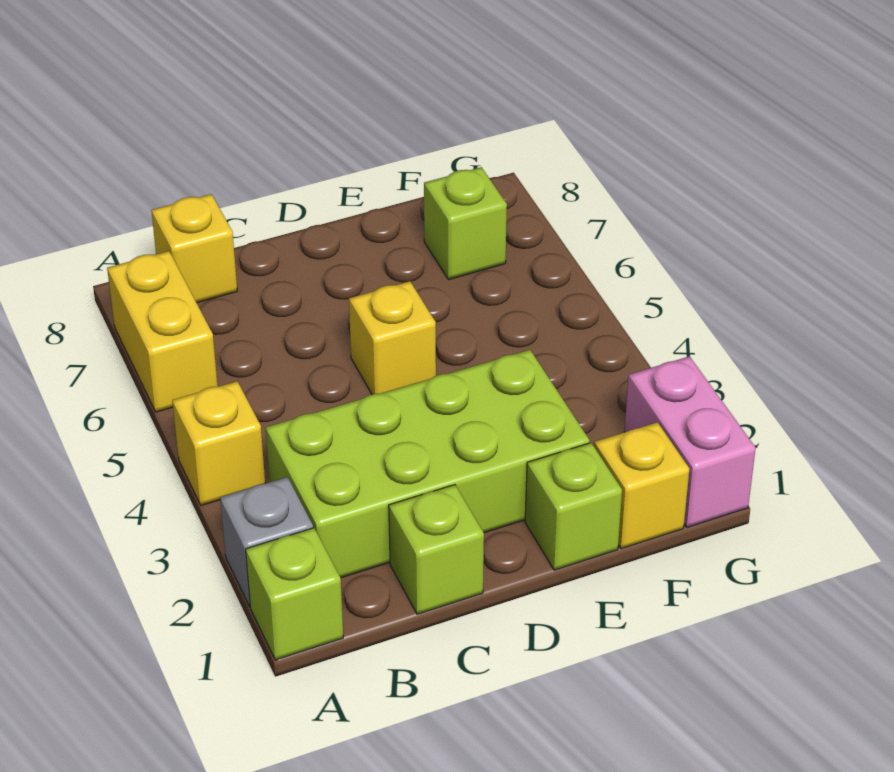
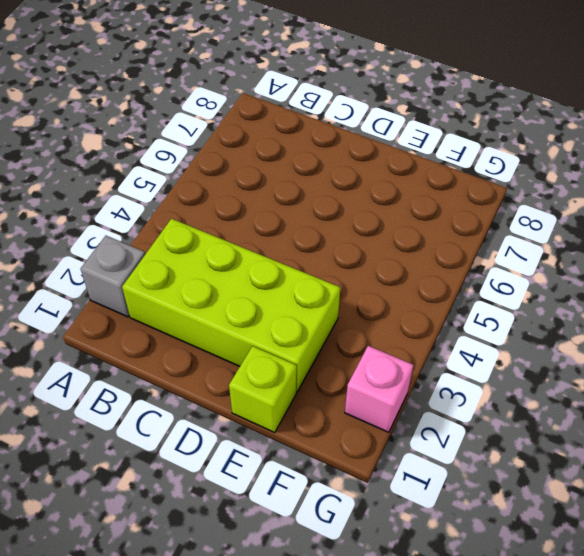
pink 1x1 brick [345,346,413,432] -> pink 1x2 brick [624,356,756,528]
none -> lime 1x1 brick [246,528,343,660]
none -> yellow 1x1 brick [172,381,265,505]
none -> yellow 1x2 brick [107,251,218,412]

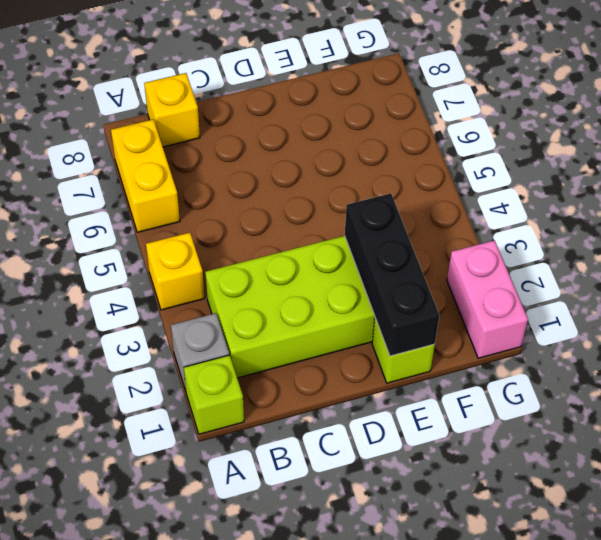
black 1x3 brick [345,193,439,356] -> none
none -> lime 1x1 brick [389,485,484,614]
none -> yellow 1x1 brick [349,281,436,394]
none -> yellow 1x1 brick [594,422,689,549]

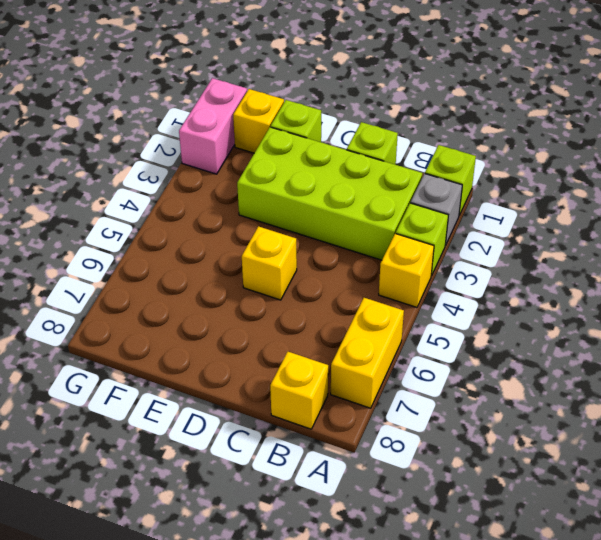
lime 1x1 brick [396,203,448,276] -> lime 1x1 brick moved to [424,167,507,280]

